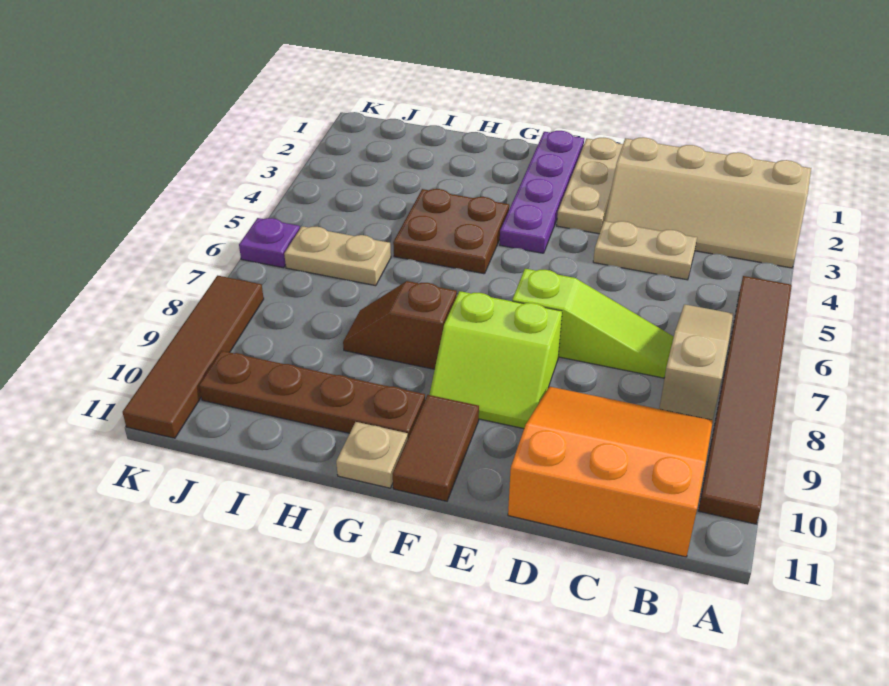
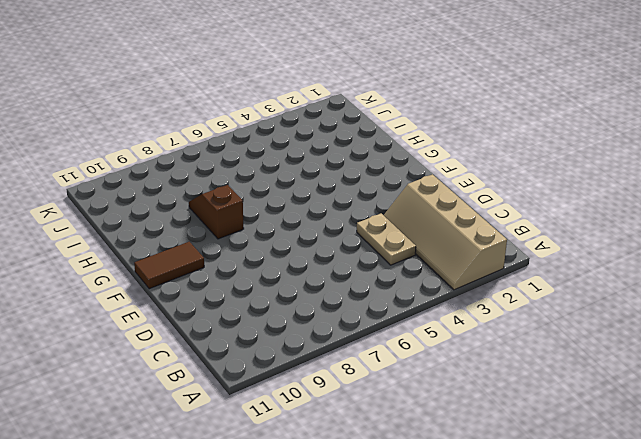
none -> brown 1x6 tile [699,276,792,524]
none -> tan 1x3 slope [659,304,733,420]
none -> orange 3x3 slope [508,387,713,557]

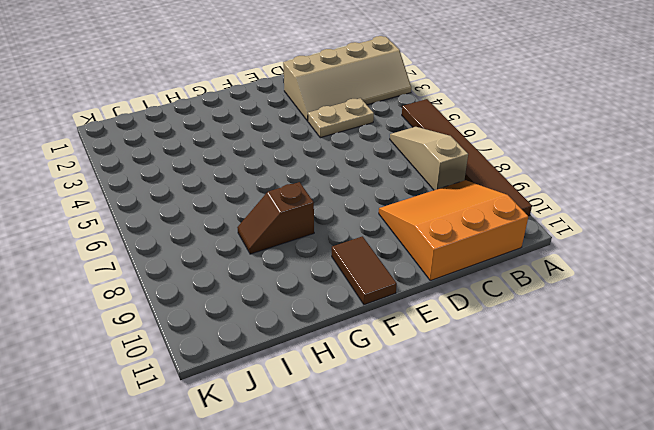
none -> lime 1x3 slope [512,269,674,378]
none -> tan 1x3 plate [557,138,623,234]
none -> lime 2x2 slope [429,291,562,429]

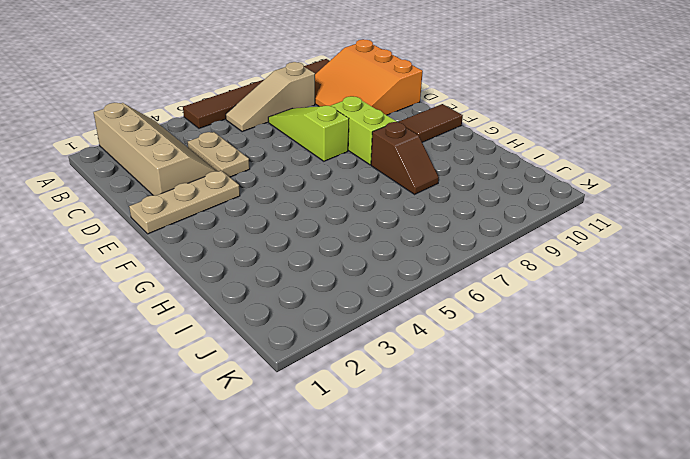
none -> purple 1x4 plate [500,131,584,253]
none -> brown 2x2 plate [393,189,509,274]
none -> brown 1x4 plate [199,351,425,438]

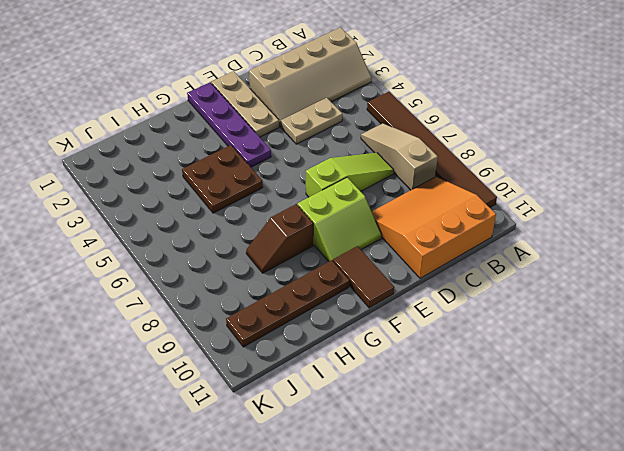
none -> tan 1x1 plate [336,422,408,488]
none -> tan 1x2 plate [284,226,391,286]
none -> purple 1x1 plate [239,218,300,268]

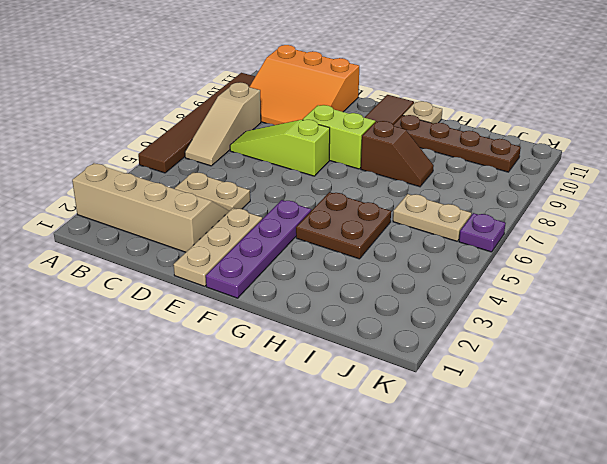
none -> brown 1x4 tile [123,276,264,438]

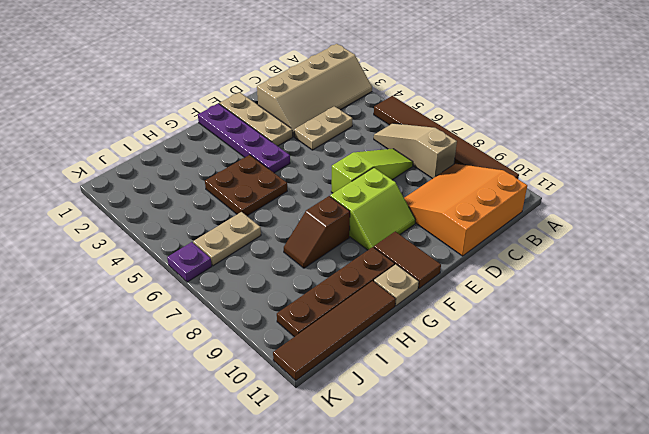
brown 1x4 tile [273,281,395,381] -> brown 1x4 tile turned to [123,276,264,438]

